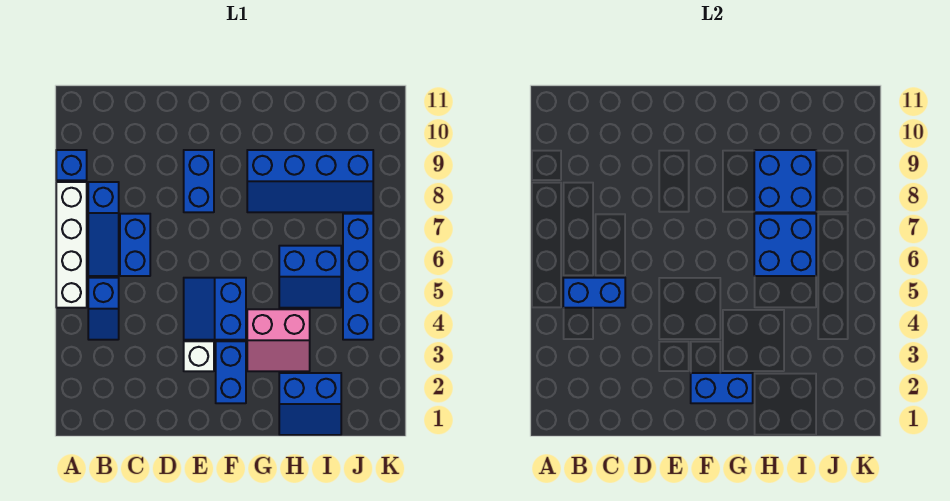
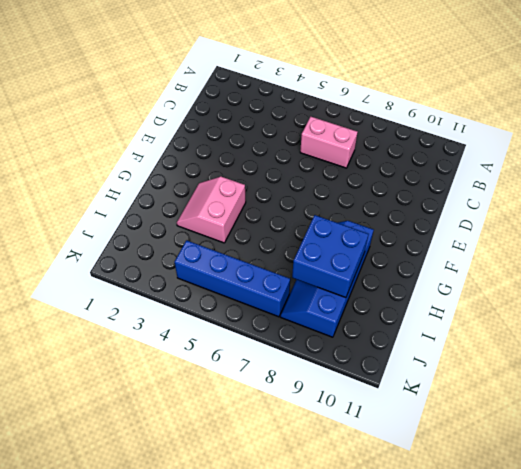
pink 1x2 brick [300,117,358,168] -> blue 1x2 brick [120,214,150,276]
none -> white 1x4 brick [56,182,87,308]
none -> blue 1x1 brick [56,150,87,180]
none -> blue 1x2 slope [88,278,119,340]

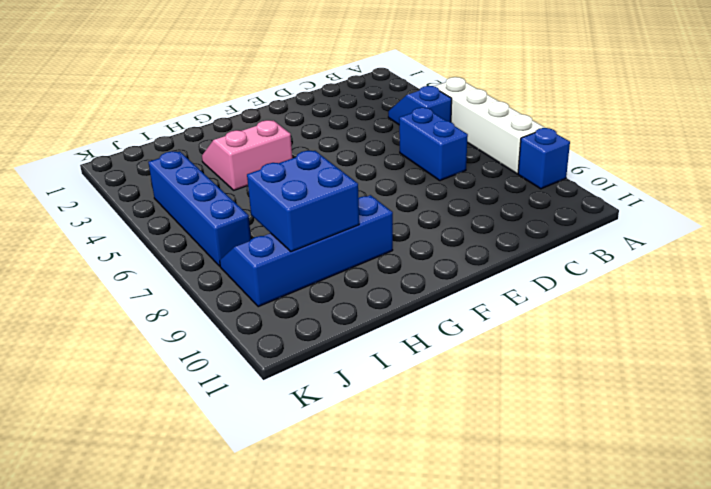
none -> blue 1x3 slope [88,182,119,276]
none -> white 1x1 brick [184,341,214,371]
none -> blue 2x2 slope [184,278,246,340]

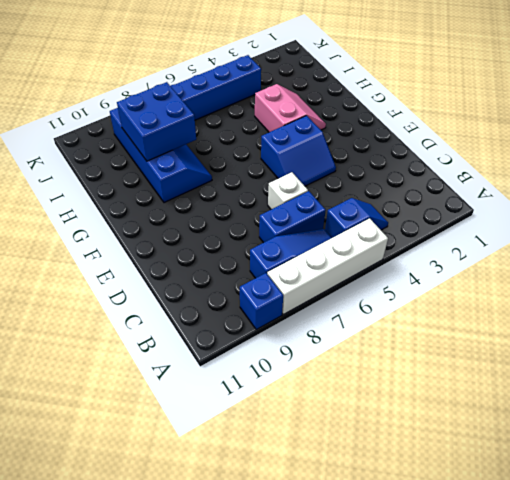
white 1x1 brick [268,172,308,209] -> white 1x1 brick moved to [184,341,214,371]
none -> blue 1x2 brick [184,150,214,212]
none -> blue 1x2 brick [216,341,246,403]
none -> blue 2x2 slope [279,373,341,435]

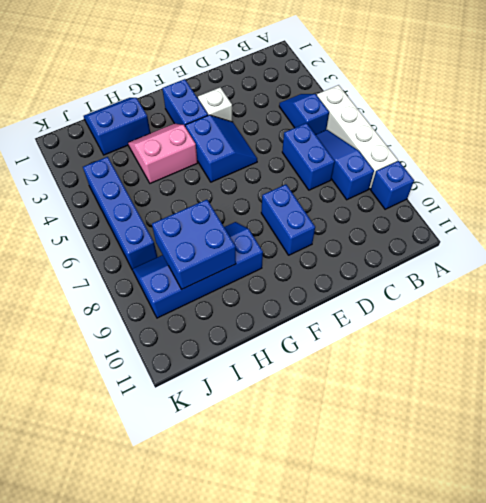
none -> blue 2x2 slope [279,246,341,308]
none -> blue 1x2 brick [563,278,625,308]
none -> blue 1x2 brick [691,373,753,403]

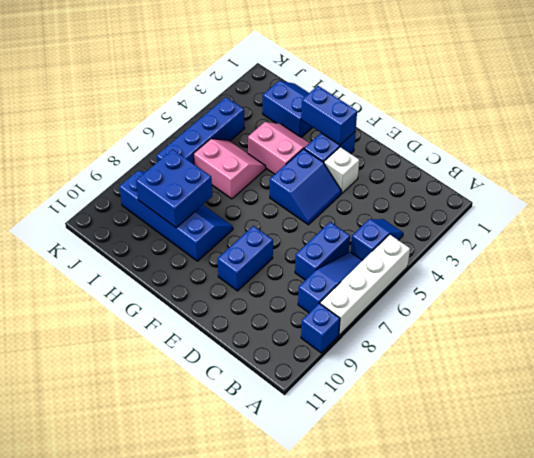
pink 2x2 slope [194,139,266,199] -> blue 2x2 slope [279,246,341,308]
none -> blue 1x2 brick [563,278,625,308]
none -> blue 2x2 brick [754,214,816,276]

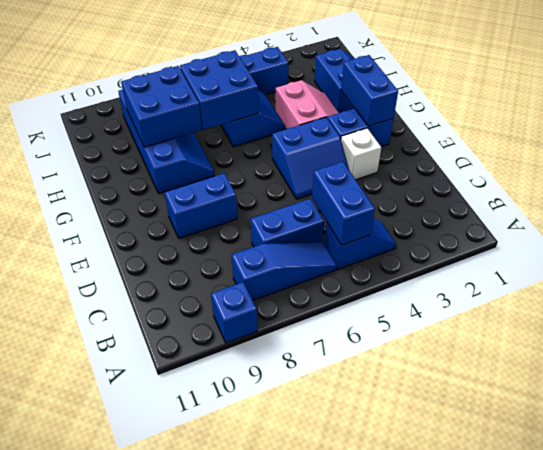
none -> white 1x4 brick [56,182,87,308]

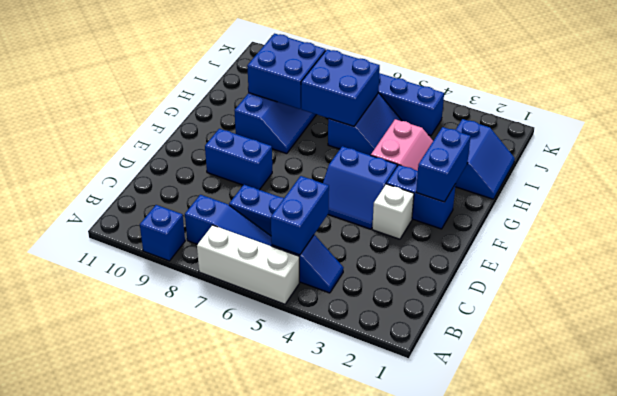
white 1x3 brick [197,225,299,304] -> white 1x4 brick [56,182,87,308]

